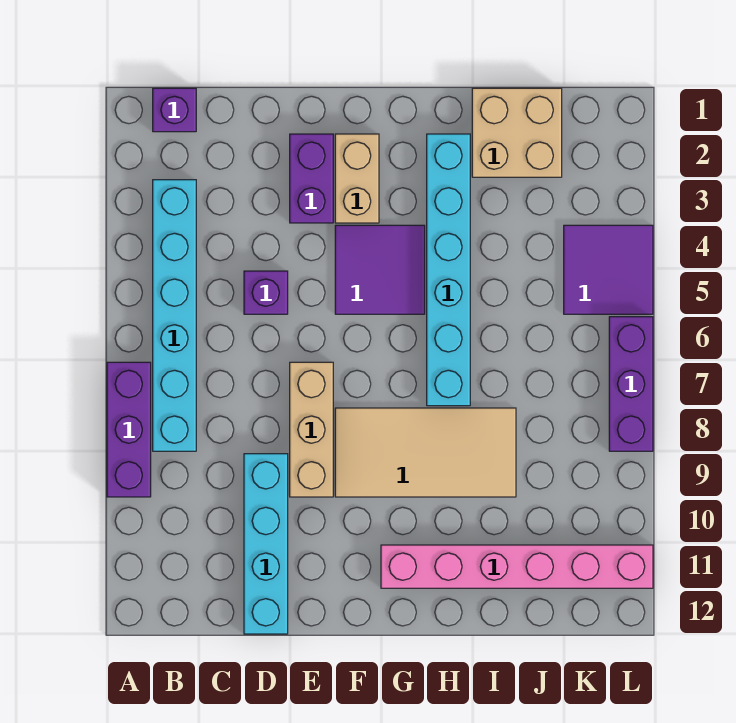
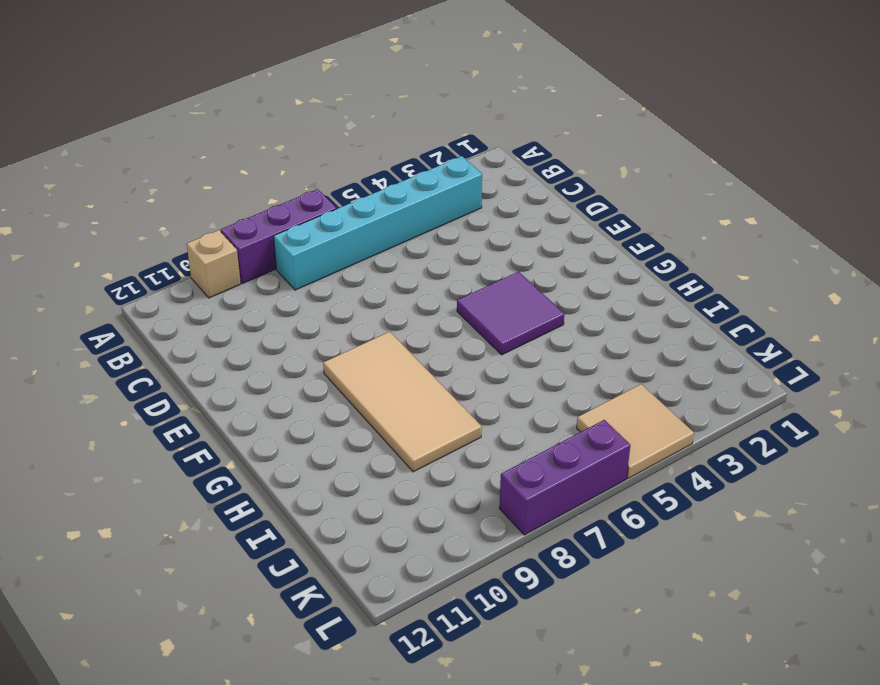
tan 1x1 brick [187,230,241,298] -> none
tan 2x2 tile [577,384,694,478] -> purple 2x2 tile [564,225,653,314]
none -> purple 1x1 brick [153,88,196,132]
none -> purple 1x1 brick [244,271,288,314]
none -> cyan 1x4 brick [244,454,288,634]

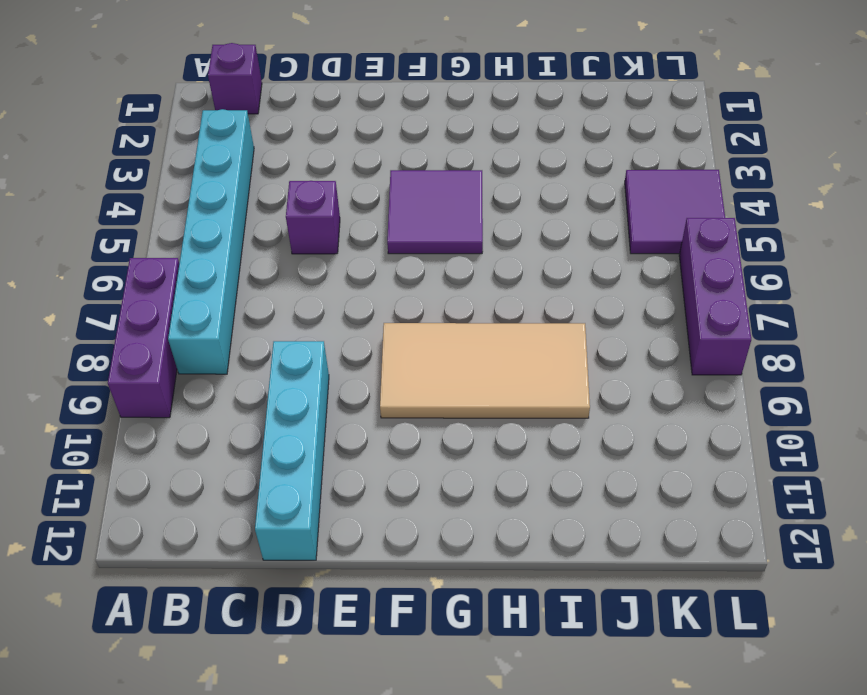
none -> purple 1x2 brick [290,134,333,223]
none -> tan 1x3 brick [290,362,333,497]
none -> tan 1x2 brick [335,134,379,223]

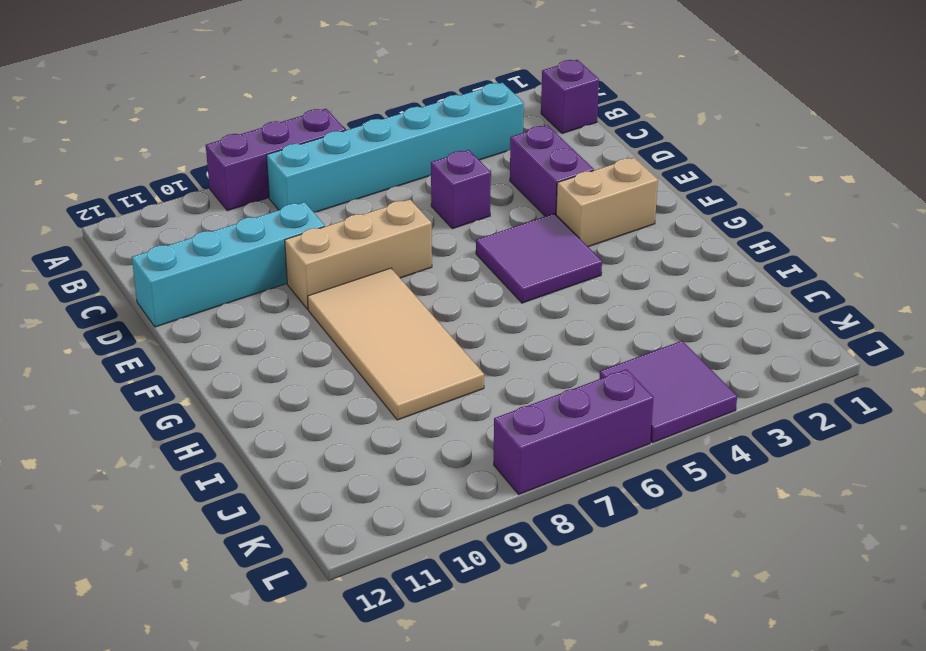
purple 1x2 brick [510,125,594,216] -> purple 1x2 brick turned to [290,134,333,223]
none -> pink 1x6 brick [381,545,653,588]
none -> cyan 1x6 brick [427,134,470,406]
none -> tan 2x2 brick [472,88,562,177]

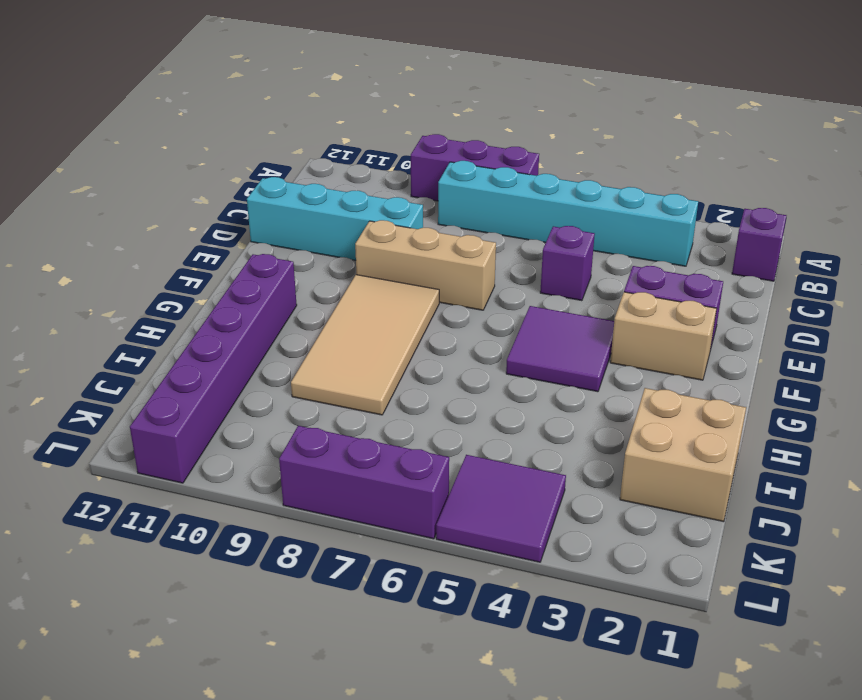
purple 1x6 brick [130,254,297,483] -> pink 1x6 brick [381,545,653,588]
none -> cyan 1x6 brick [427,134,470,406]

